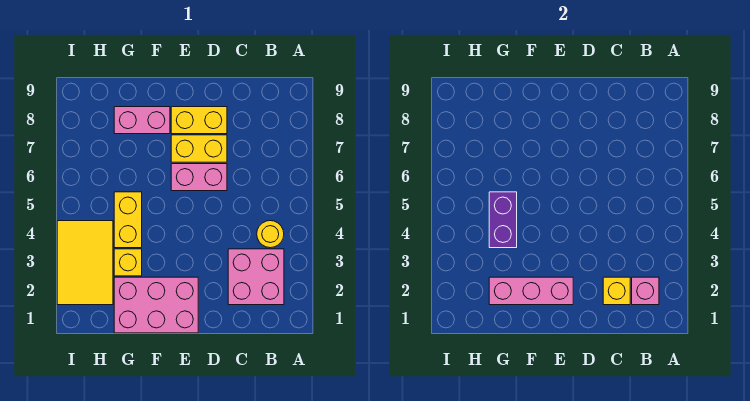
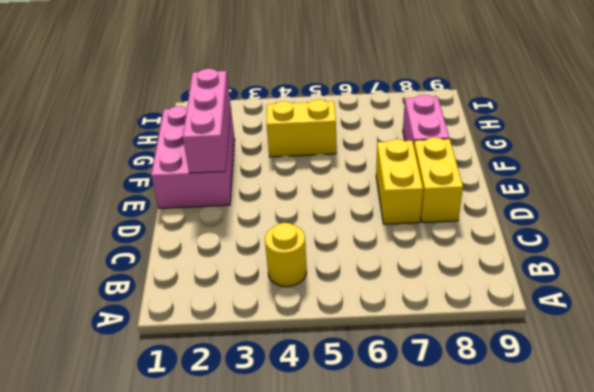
none -> pink 2x2 brick [228,249,284,305]
none -> pink 1x2 brick [171,164,227,191]
none -> yellow 1x1 brick [114,249,142,276]

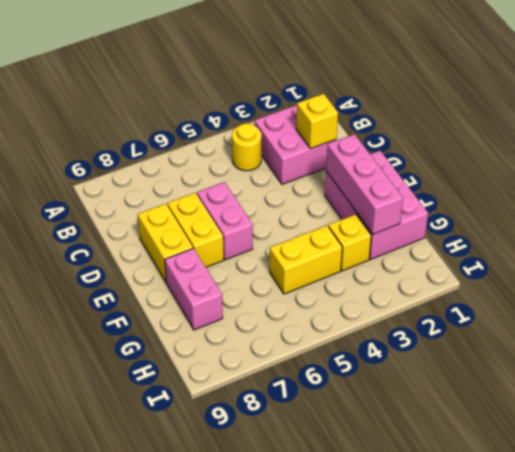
none -> yellow 2x3 tile [57,221,113,305]
none -> pink 1x1 brick [632,277,659,305]
none -> purple 1x2 brick [489,192,517,248]

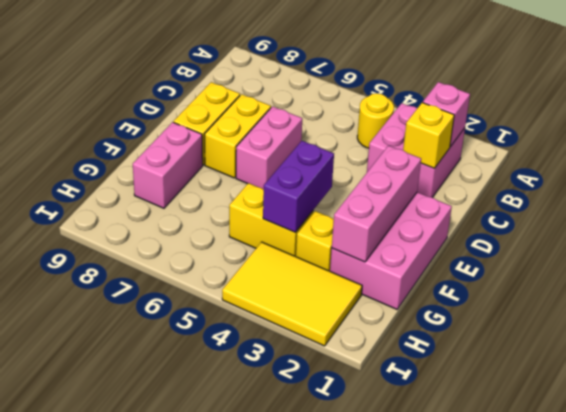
purple 1x2 brick [263,141,334,232] -> purple 1x2 brick turned to [489,192,517,248]

